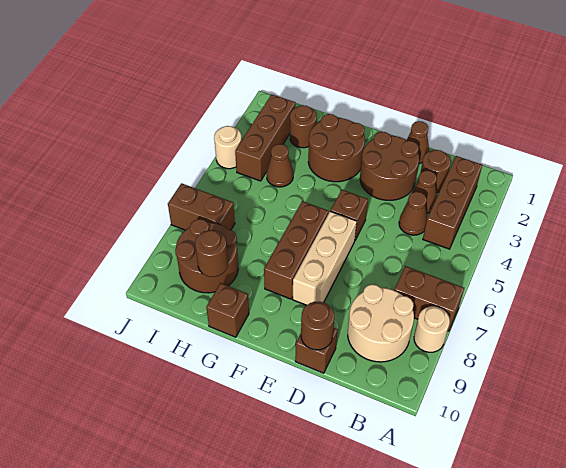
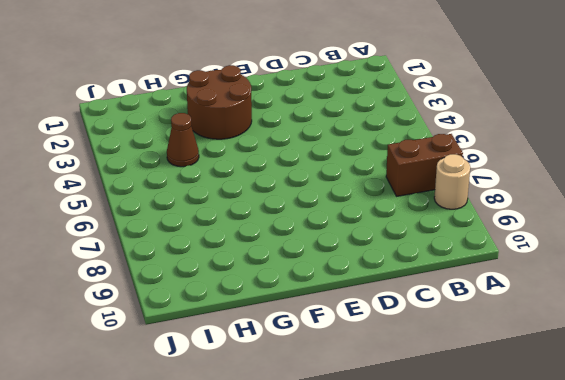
none -> brown 1x3 brick [423,156,482,249]
none -> tan 2x2 round brick [348,284,414,362]
none -> brown 1x1 round brick [421,150,451,193]

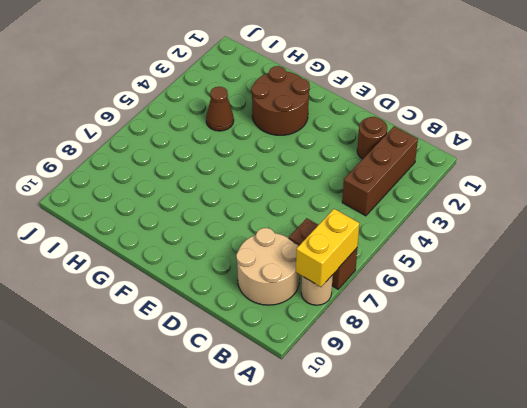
yellow 1x2 brick [296,209,360,287] -> none
none -> brown 1x1 cone [412,170,437,213]
none -> brown 1x1 cone [399,192,427,235]
none -> brown 1x1 cone [407,121,429,164]

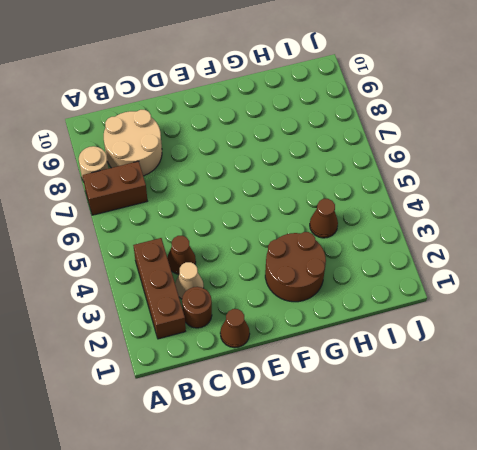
tan 1x1 cone [175,262,204,299] -> brown 1x1 cone [412,170,437,213]
none -> brown 2x2 round brick [360,132,419,200]
none -> brown 1x1 brick [295,328,338,373]
none -> brown 1x1 brick [331,190,368,240]

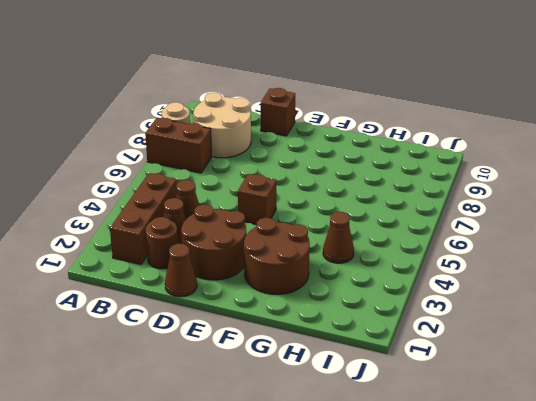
none -> tan 1x3 brick [293,211,357,305]
none -> brown 1x3 brick [264,201,329,299]
none -> brown 1x1 brick [206,283,249,337]

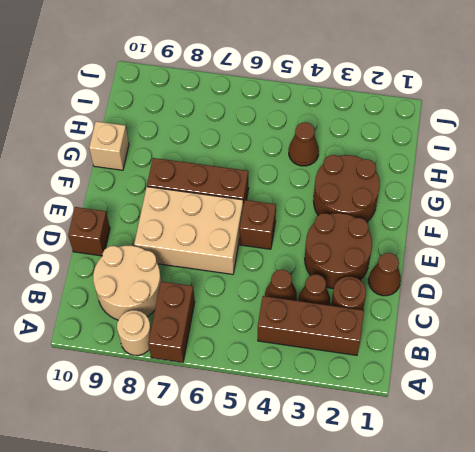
tan 2x3 brick [134,187,243,274] -> tan 1x3 brick [293,211,357,305]
tan 1x1 brick [89,122,129,170] -> brown 1x1 brick [206,283,249,337]
none -> brown 1x1 round brick [290,105,317,148]
none -> brown 2x2 round brick [175,219,238,293]
none -> brown 1x3 brick [235,94,295,181]

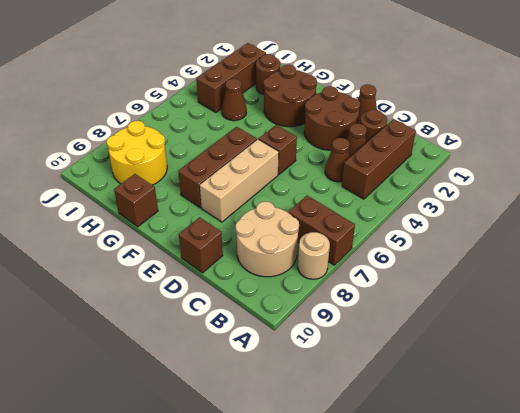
yellow 2x2 round brick [107,121,167,185] -> brown 2x2 round brick [175,219,238,293]
none -> brown 1x2 brick [168,183,235,230]
none -> tan 1x1 round brick [214,126,242,169]
none -> brown 1x1 round brick [301,302,334,350]

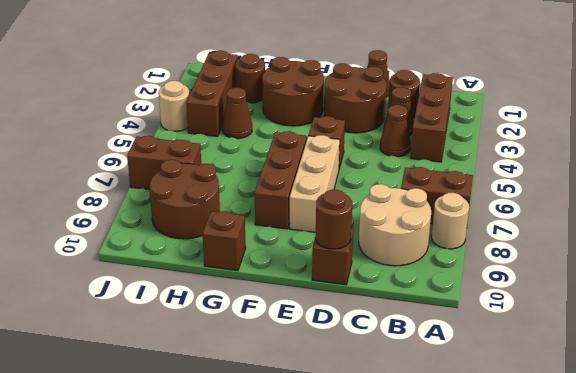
none -> brown 1x1 round brick [195,230,228,277]

